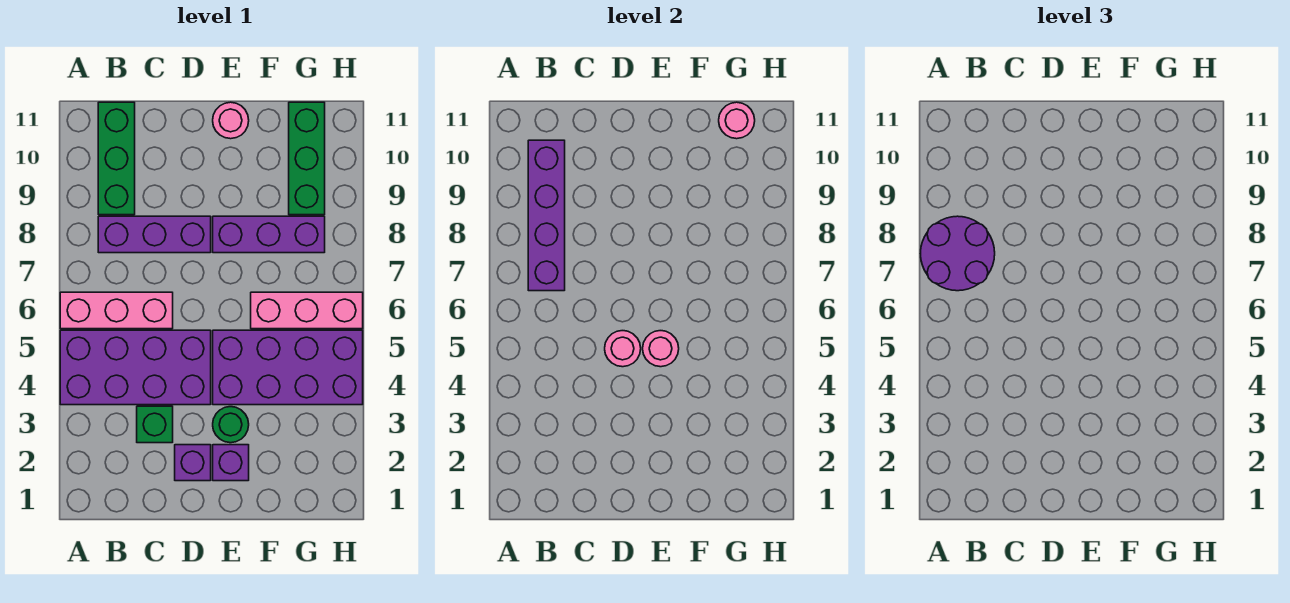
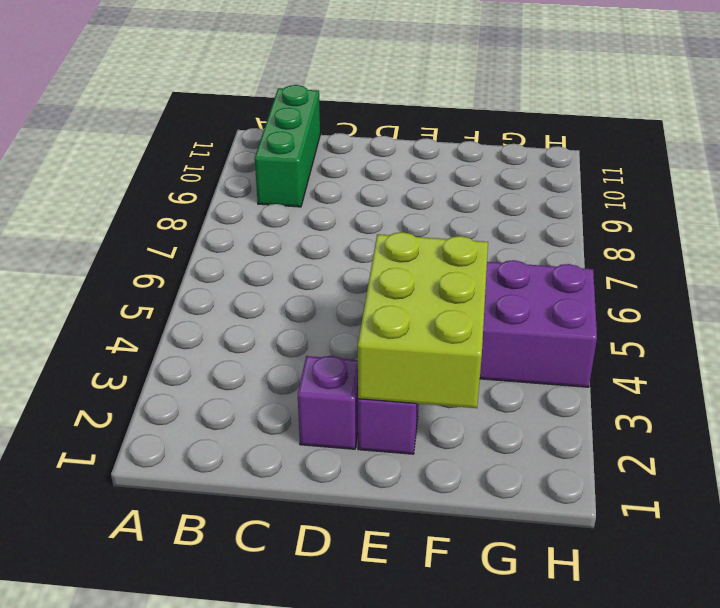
lime 2x3 brick [358,232,488,408] -> none
none -> purple 2x4 brick [60,330,211,405]
none -> pink 1x3 brick [60,292,173,329]
none -> purple 1x3 brick [98,216,211,253]

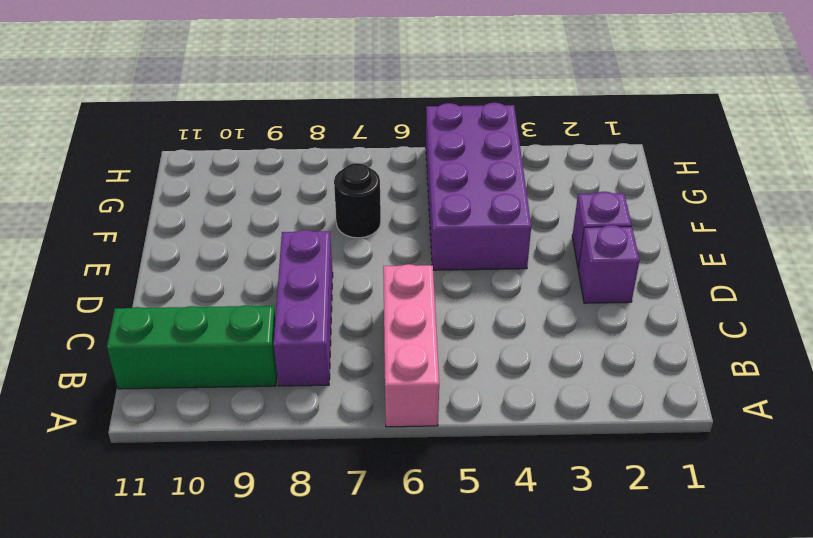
black 1x1 round brick [334,163,381,238] -> none
none -> purple 2x4 brick [60,330,211,405]
none -> green 1x1 brick [137,406,173,443]
none -> green 1x1 round brick [213,407,249,443]

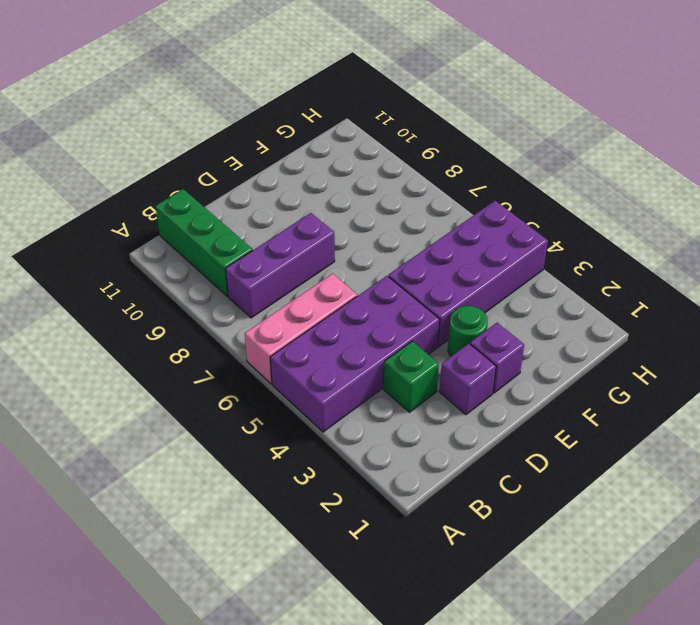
none -> purple 1x3 brick [213,216,325,253]
none -> pink 1x1 round brick [213,102,249,139]
none -> pink 1x3 brick [251,292,363,329]

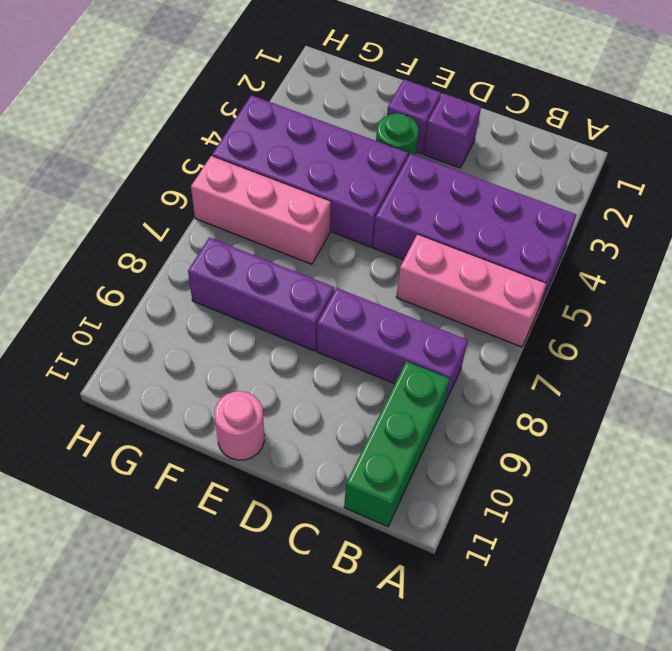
none -> green 1x1 brick [137,406,173,443]
none -> green 1x3 brick [289,102,325,215]
none -> purple 1x4 brick [528,140,565,291]

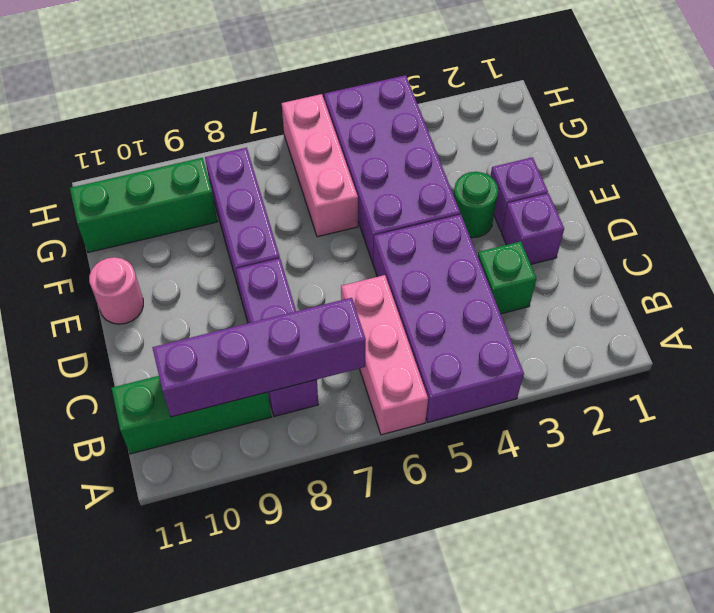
none -> pink 1x1 round brick [605,331,641,367]
none -> pink 1x1 round brick [643,331,679,367]
none -> pink 1x1 round brick [719,102,755,139]

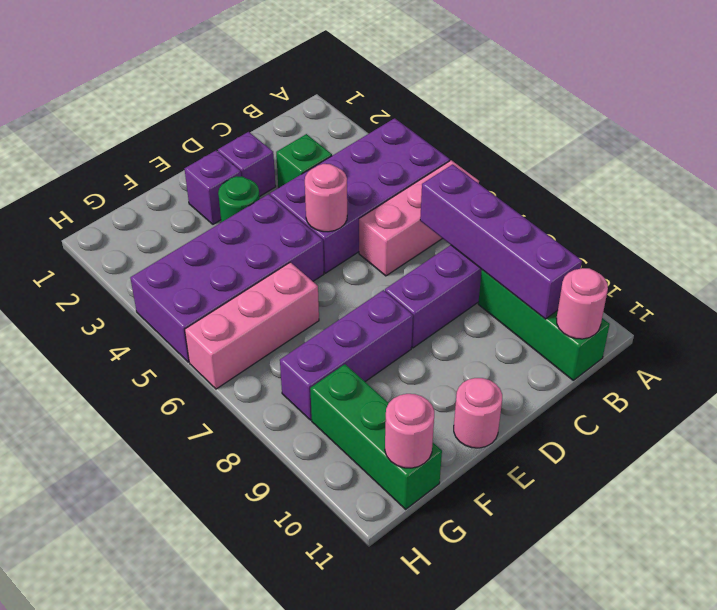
pink 1x1 round brick [556,268,608,339] -> pink 1x1 round brick moved to [643,331,679,367]
none -> purple 2x2 round brick [921,216,995,291]

